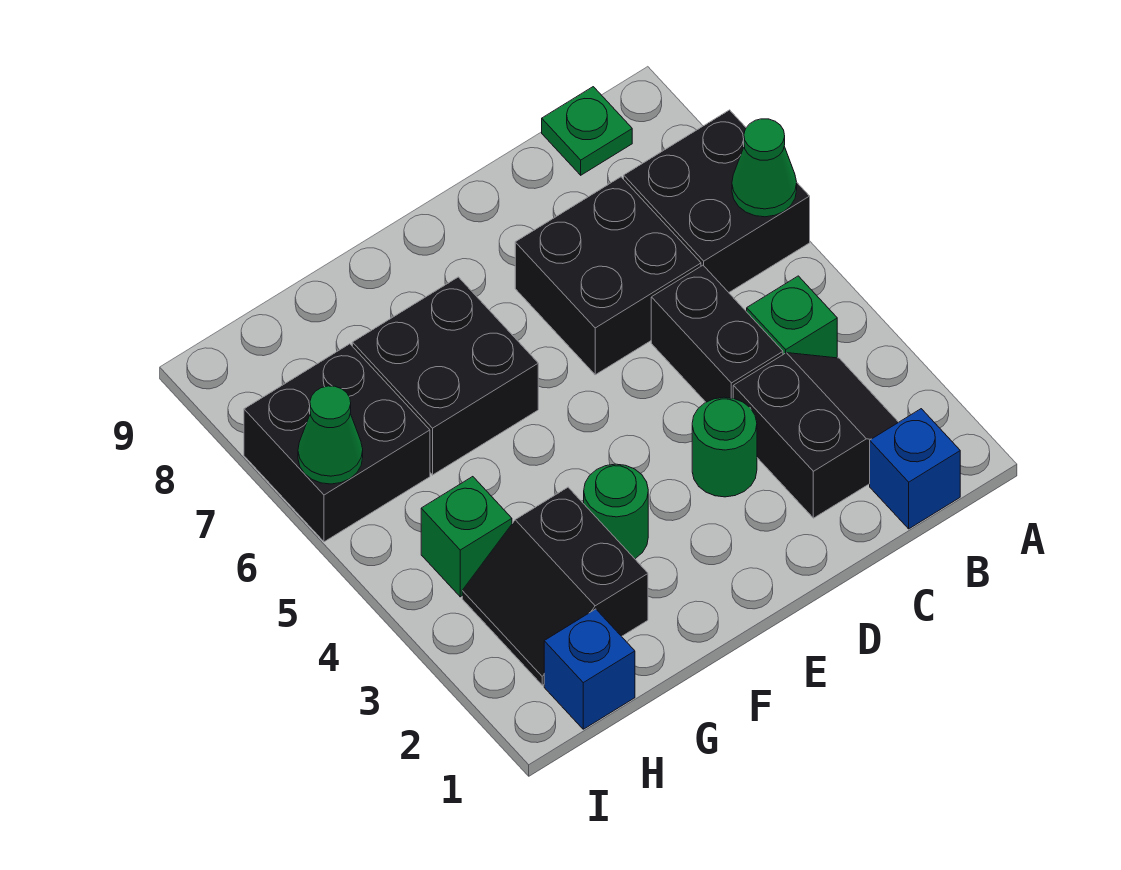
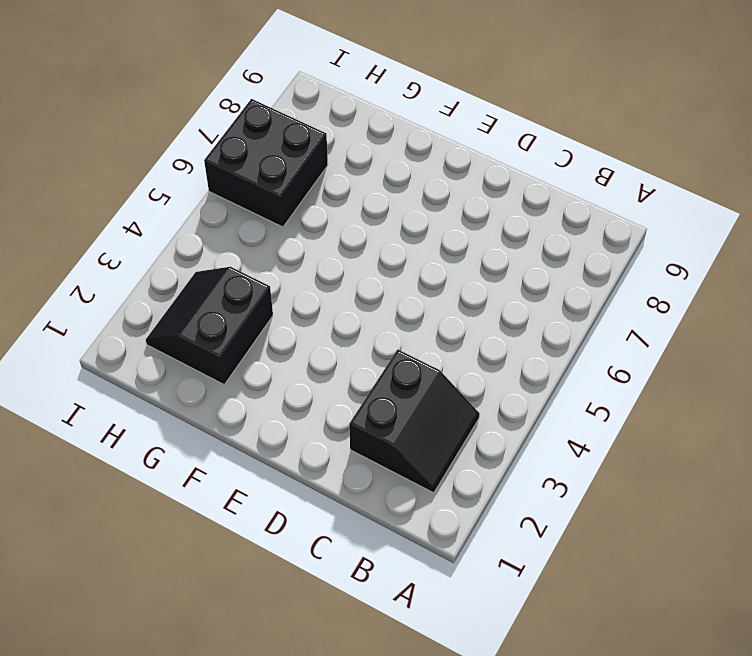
none -> black 2x2 brick [624,110,810,292]
none -> blue 1x1 brick [870,409,960,529]
none -> green 1x1 brick [747,276,837,358]

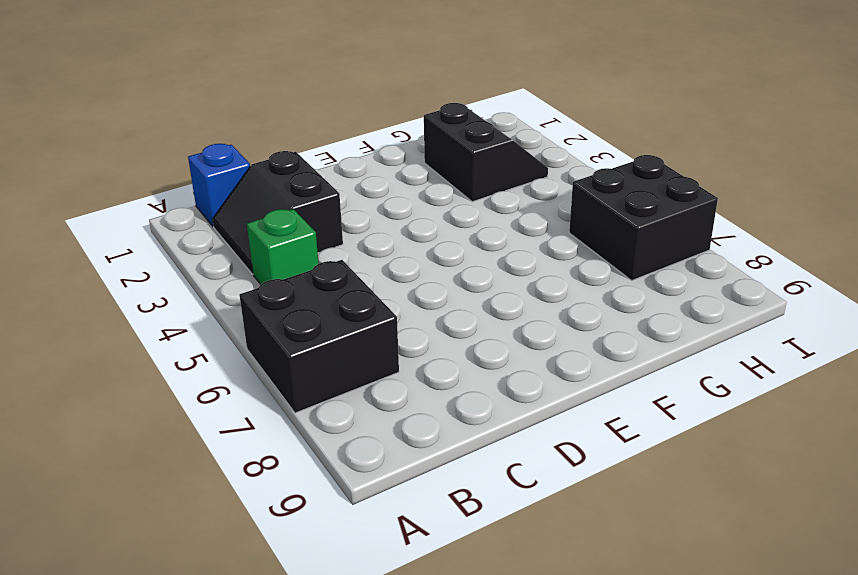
none -> green 1x1 plate [542,87,632,175]
none -> black 1x2 brick [651,265,783,402]
none -> black 2x2 brick [515,177,701,375]

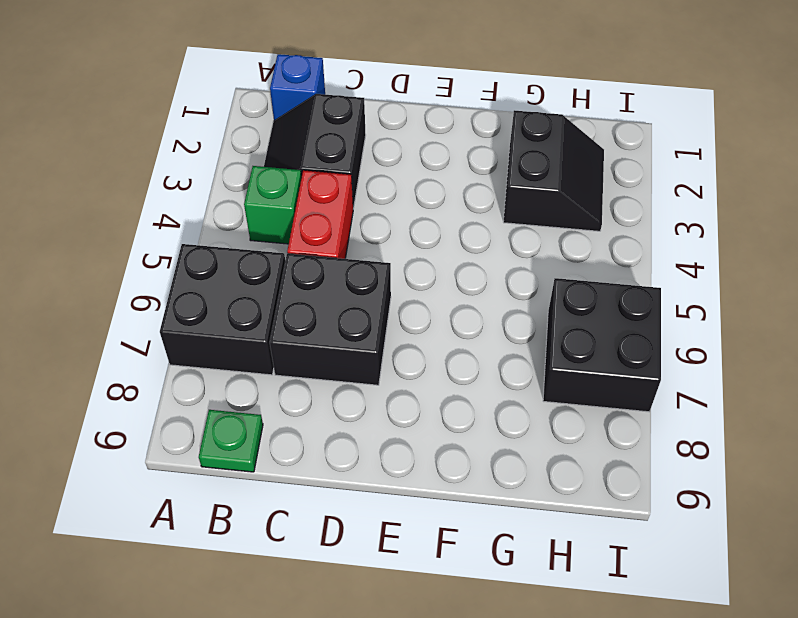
red 1x2 brick [287,170,353,259] -> black 1x2 brick [651,265,783,402]
none -> green 1x1 round brick [692,397,757,497]
none -> green 1x1 round brick [584,464,648,559]
none -> black 2x2 brick [352,277,538,475]

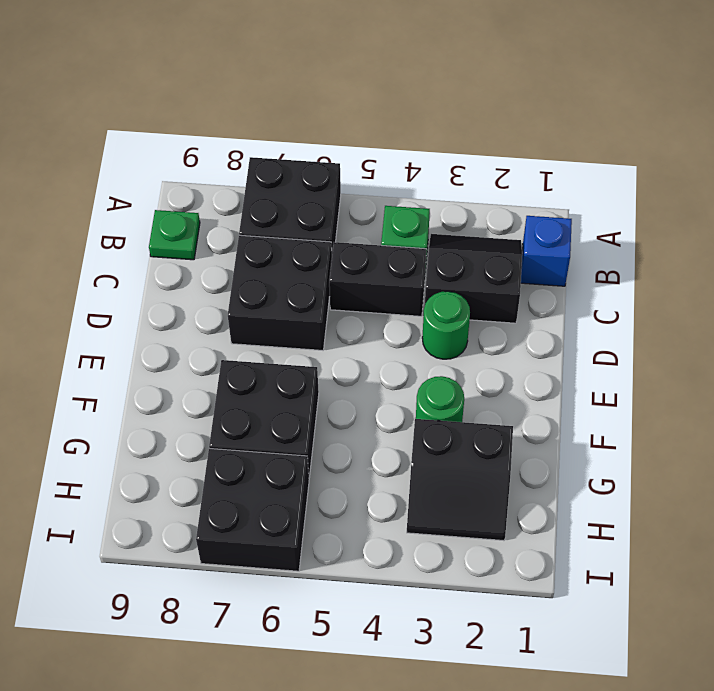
none -> blue 1x1 brick [544,609,635,729]
none -> green 1x1 brick [421,477,512,597]
none -> green 1x1 cone [732,119,797,217]

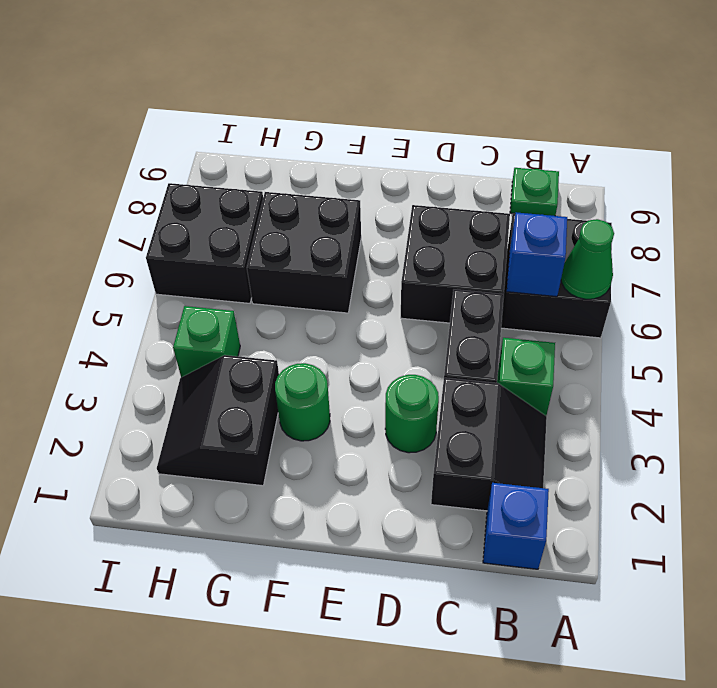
blue 1x1 brick [507,212,567,297] -> blue 1x1 brick moved to [544,609,635,729]
none -> green 1x1 cone [298,386,363,484]

